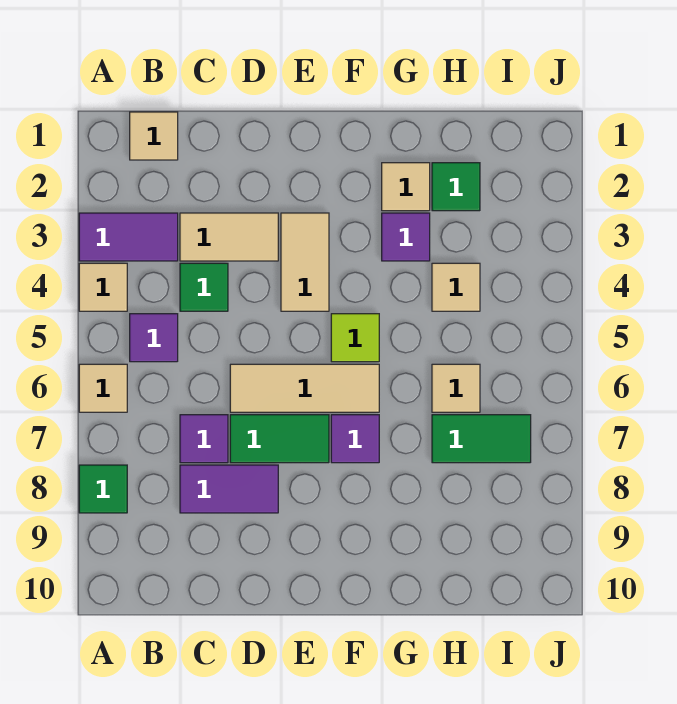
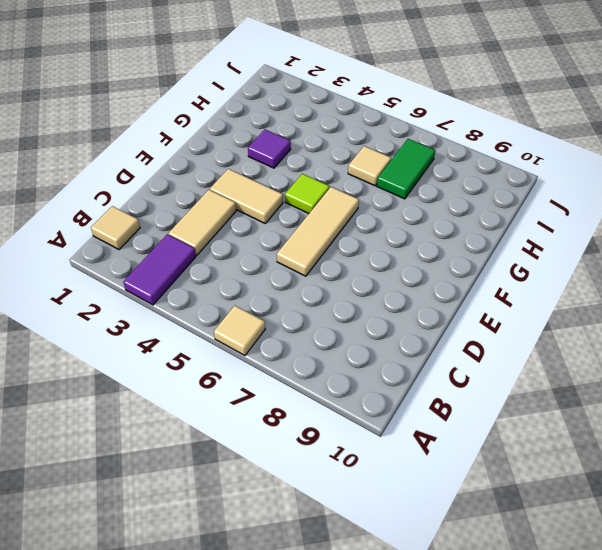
none -> tan 1x1 tile [79,263,127,311]
none -> green 1x1 tile [79,465,127,513]
none -> purple 1x1 tile [130,314,178,362]

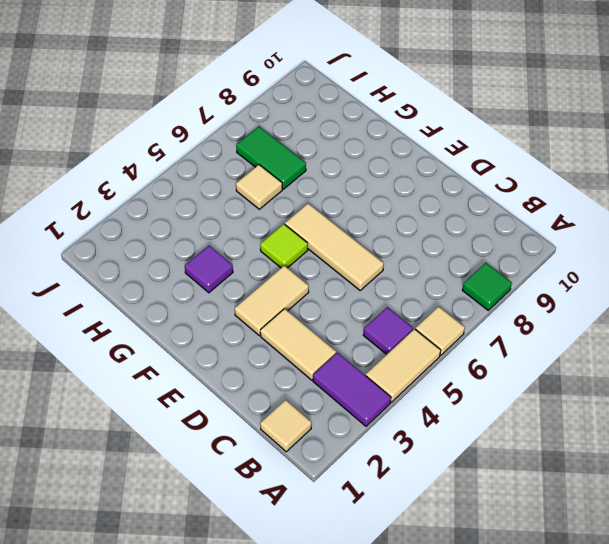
tan 1x2 tile [366,329,441,402] -> tan 1x1 tile [79,263,127,311]
none -> green 1x1 tile [180,263,228,311]
none -> purple 1x1 tile [180,415,228,463]
none -> purple 1x2 tile [180,465,278,513]

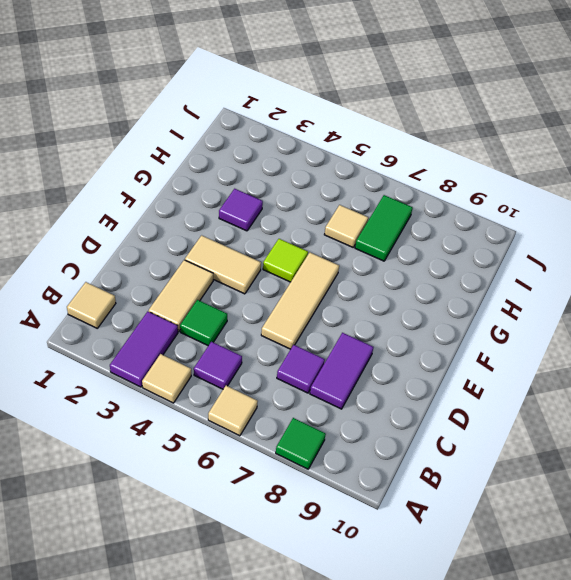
none -> green 1x2 tile [230,415,329,463]
none -> purple 1x1 tile [331,415,379,463]
none -> tan 1x1 tile [382,163,430,211]

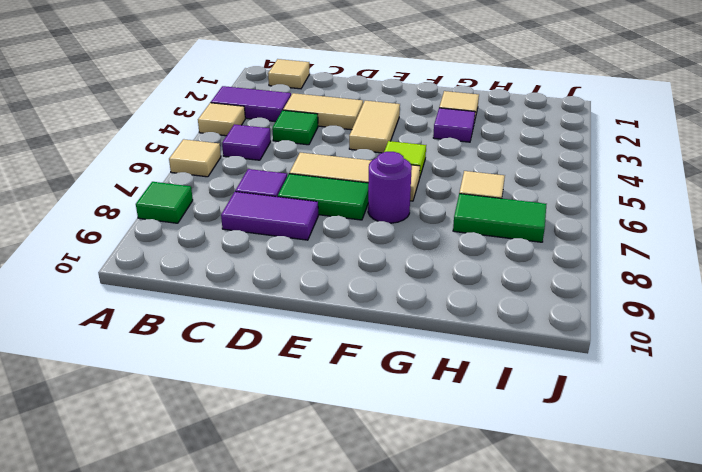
purple 1x1 round brick [368,152,412,223] -> purple 1x1 tile [331,415,379,463]
none -> green 1x1 tile [432,163,480,211]
none -> tan 1x1 tile [432,263,480,311]

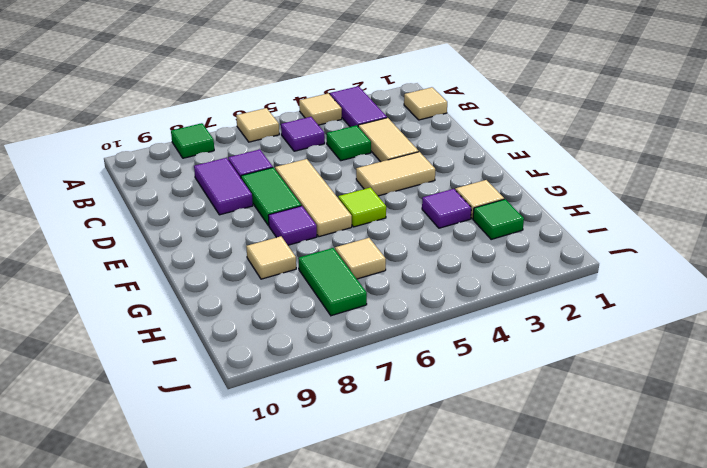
tan 1x1 tile [246,236,296,279] -> tan 1x1 tile moved to [432,263,480,311]

